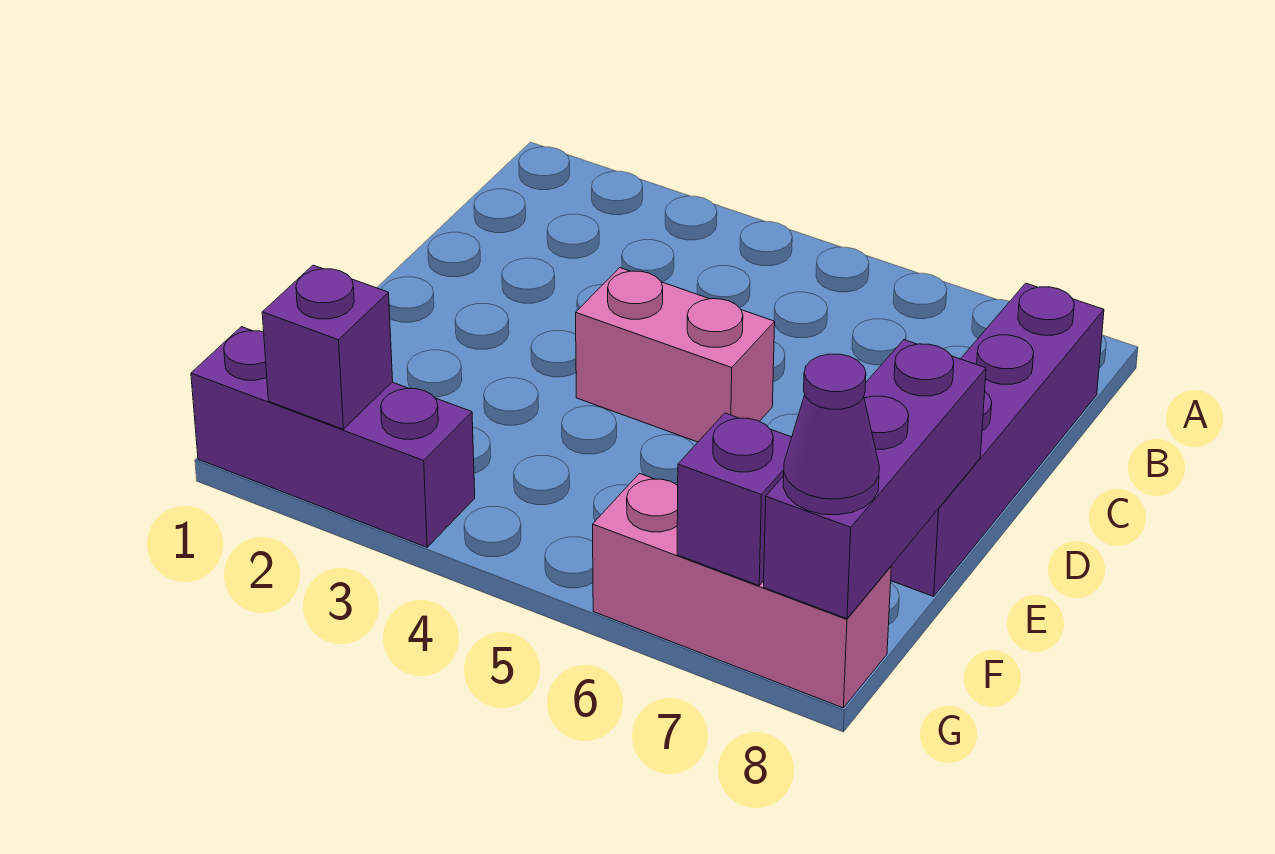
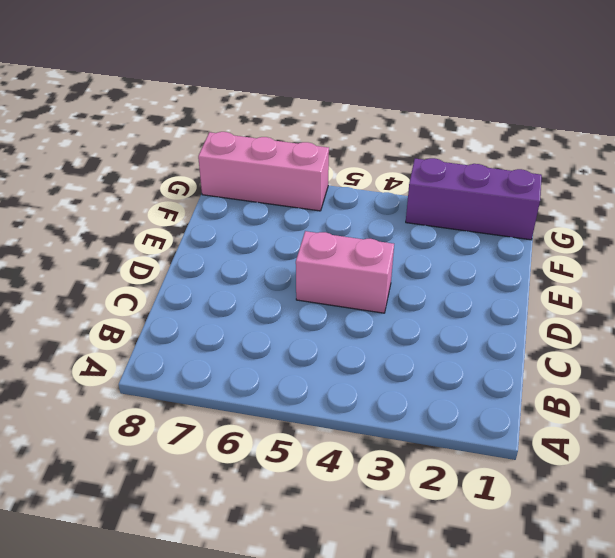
none -> purple 1x4 brick [891,283,1104,596]
none -> purple 1x3 brick [764,340,986,619]

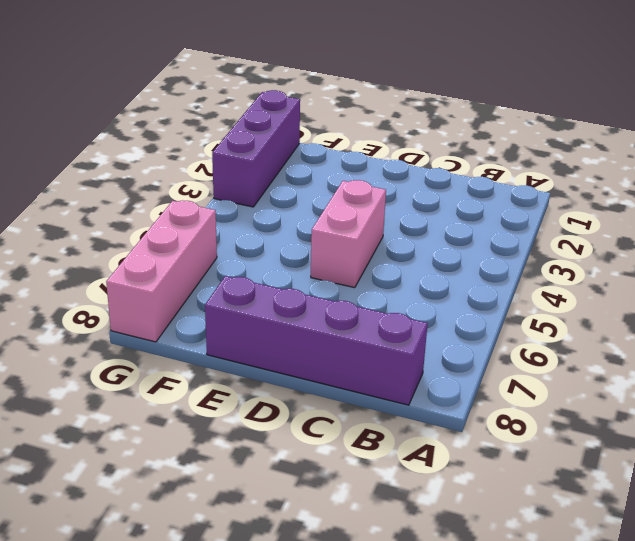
none -> purple 1x3 brick [764,340,986,619]
none -> purple 1x1 brick [262,265,393,429]

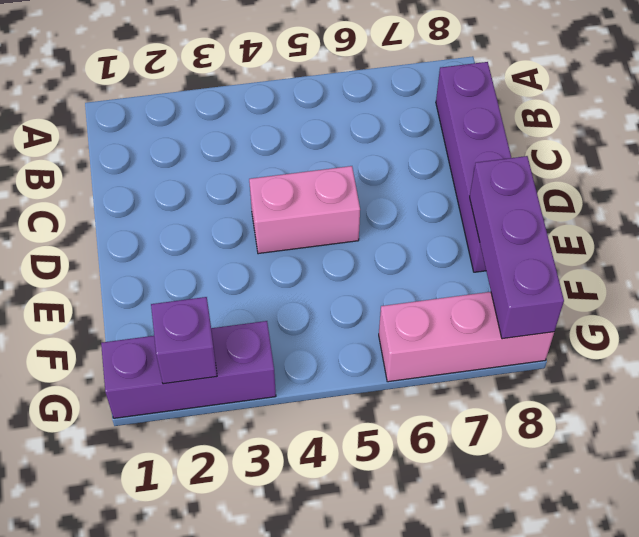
none -> purple 1x1 brick [677,413,792,586]
none -> purple 1x1 cone [783,354,879,515]

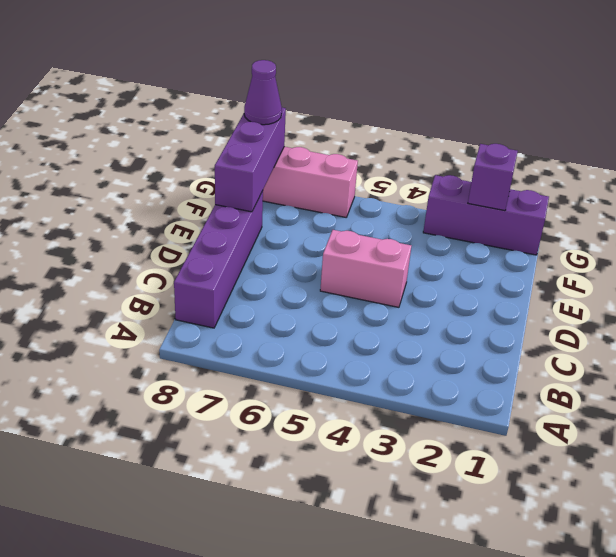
none -> purple 1x1 brick [677,413,792,586]

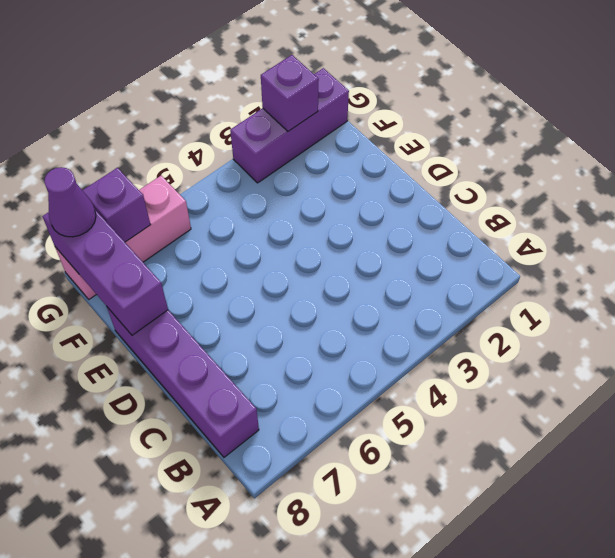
none -> pink 1x2 brick [576,268,775,442]

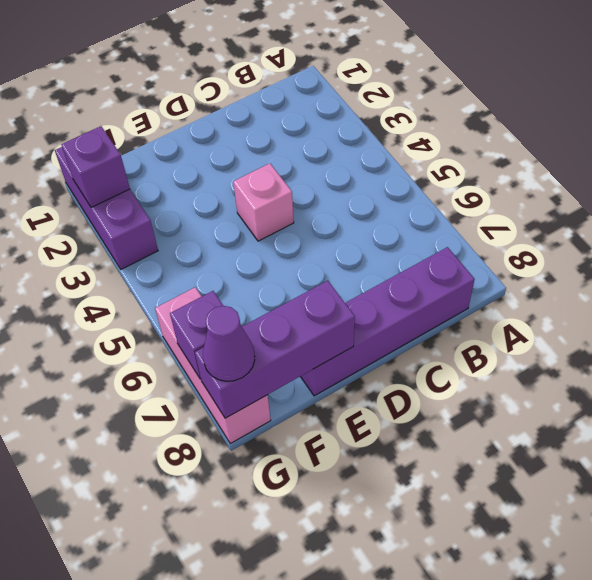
pink 1x1 brick [233,163,294,241] -> pink 1x2 brick [576,268,775,442]

